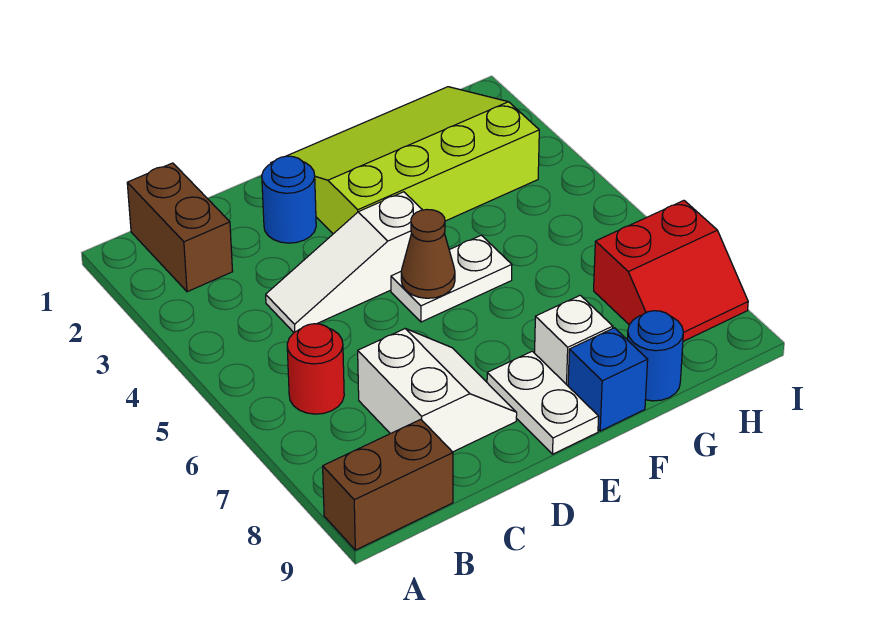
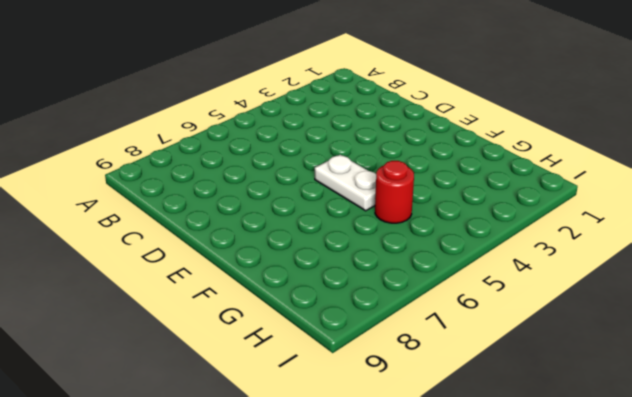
red 1x1 round brick [375,161,414,223] -> red 1x1 round brick moved to [287,324,344,414]
none -> brown 1x2 brick [323,419,453,550]
none -> brown 1x2 brick [127,163,233,292]
none -> white 1x3 slope [266,192,422,333]

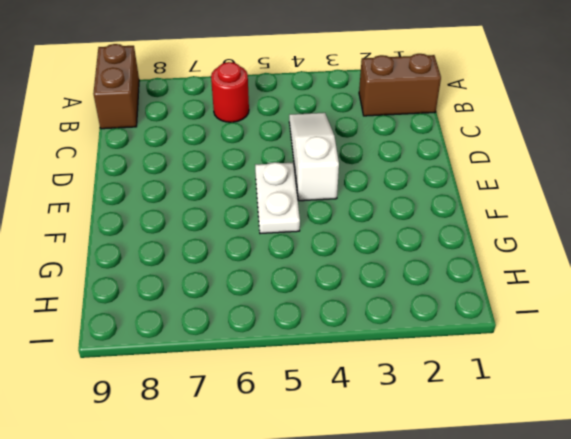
none -> white 2x2 slope [358,329,517,452]
none -> blue 1x1 round brick [262,156,316,243]
none -> lime 3x4 slope [271,87,539,234]

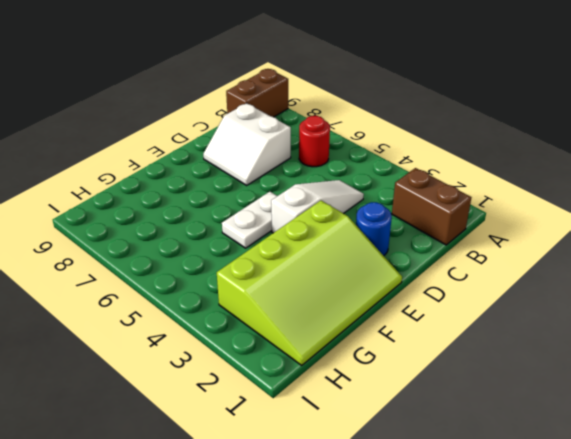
none -> white 1x2 plate [487,351,599,454]
none -> white 1x1 brick [535,295,613,386]
none -> blue 1x1 brick [568,328,648,431]

